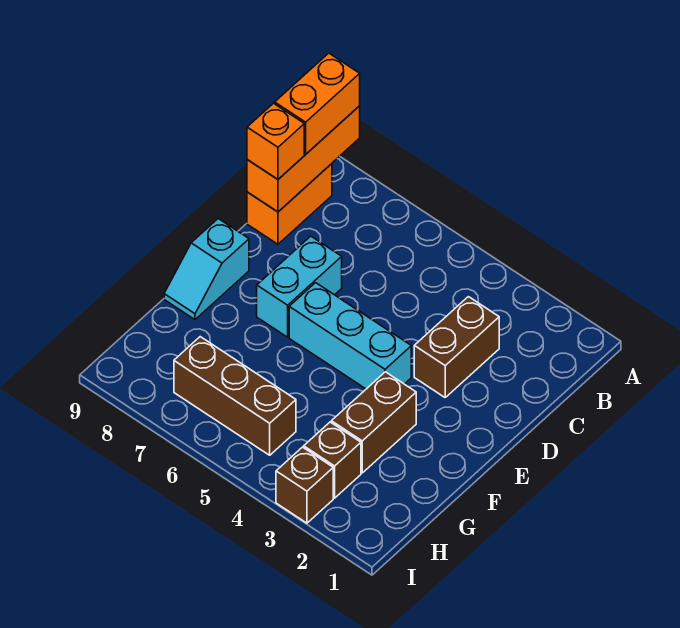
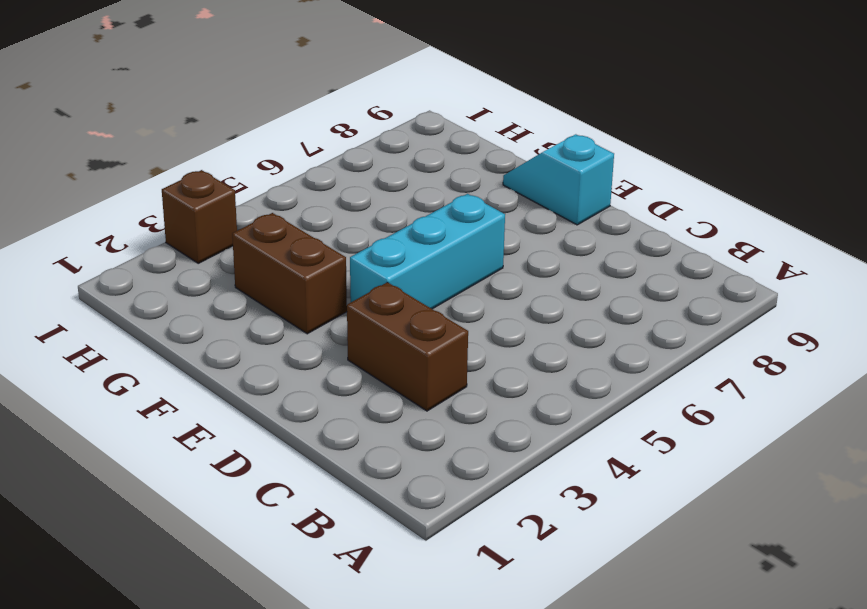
none -> orange 1x2 brick [247,164,332,244]
none -> cyan 1x2 brick [257,236,342,337]
none -> brown 1x1 brick [304,422,361,498]

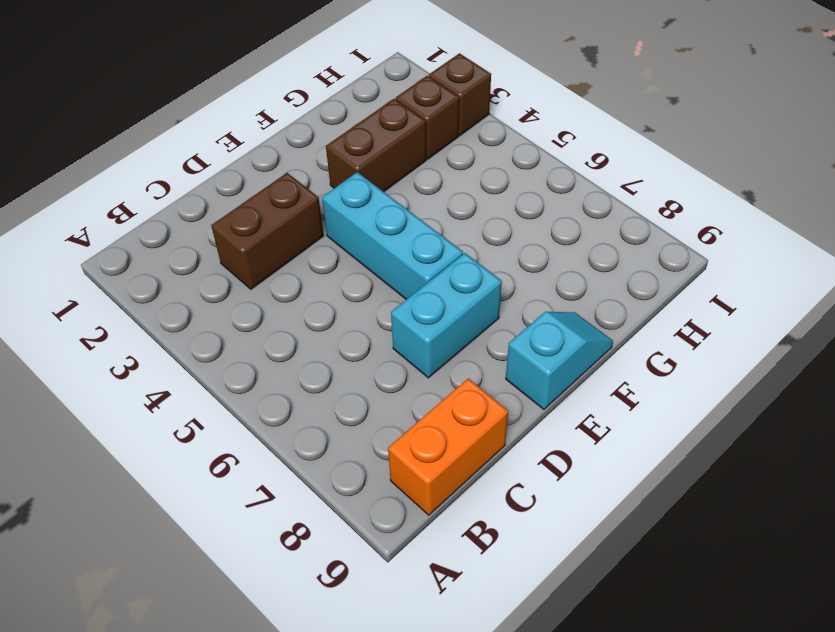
none -> brown 1x3 brick [174,337,296,455]
none -> orange 1x3 brick [247,106,360,212]
none -> orange 1x2 brick [275,53,360,154]

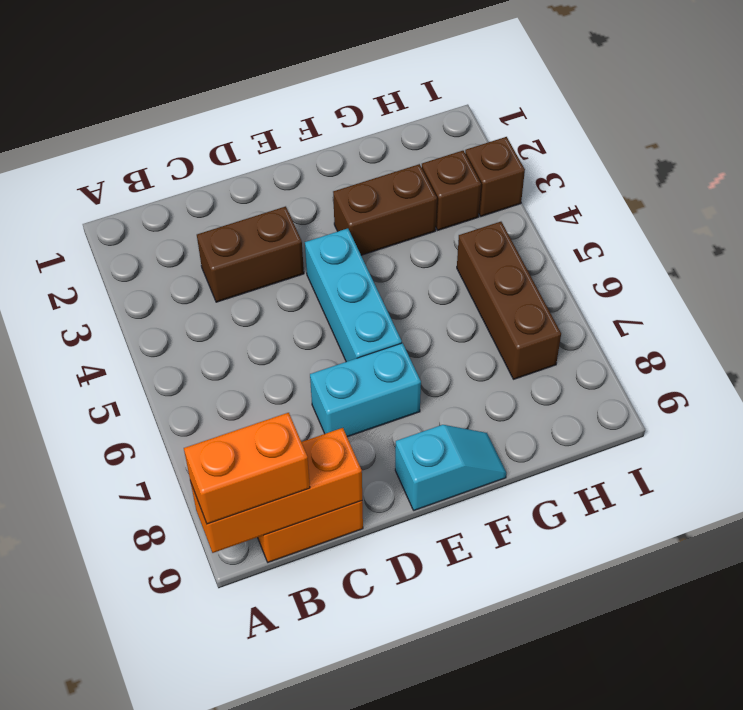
none -> orange 1x1 brick [247,103,304,179]

